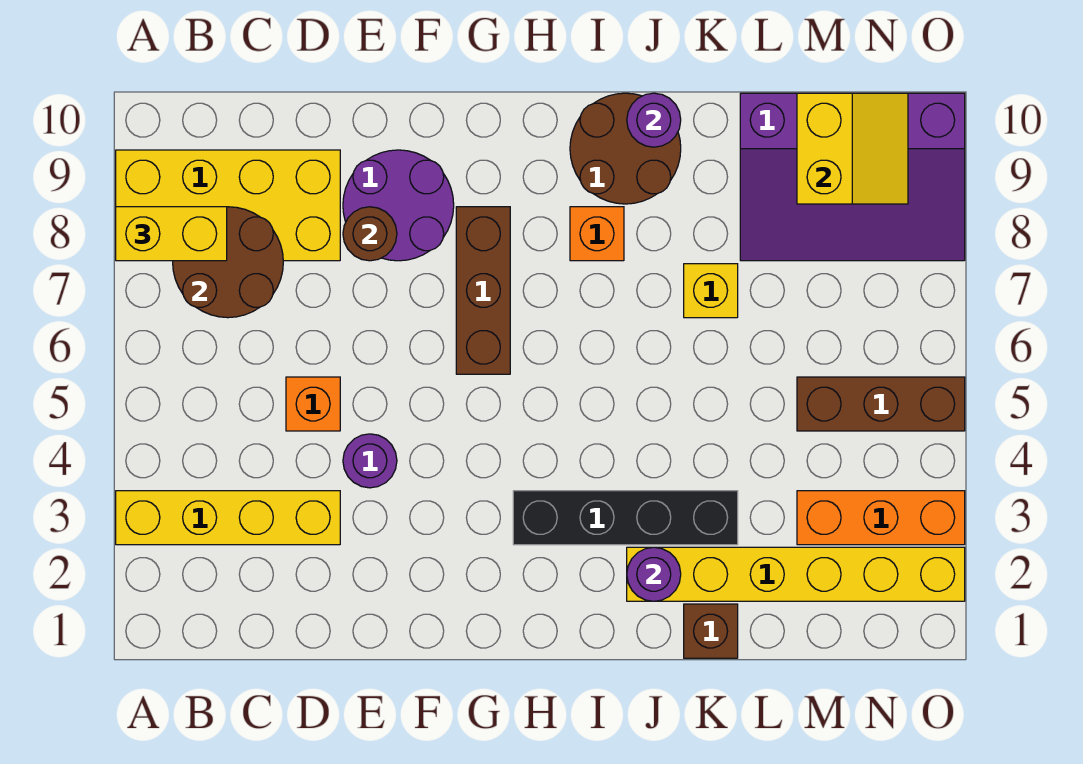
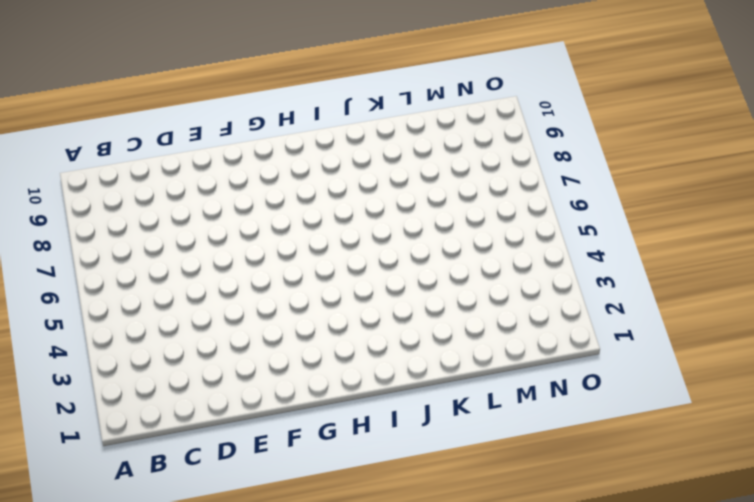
none -> yellow 1x4 brick [116,491,340,545]
none -> yellow 2x4 brick [116,150,340,261]
none -> orange 1x1 brick [286,377,340,431]

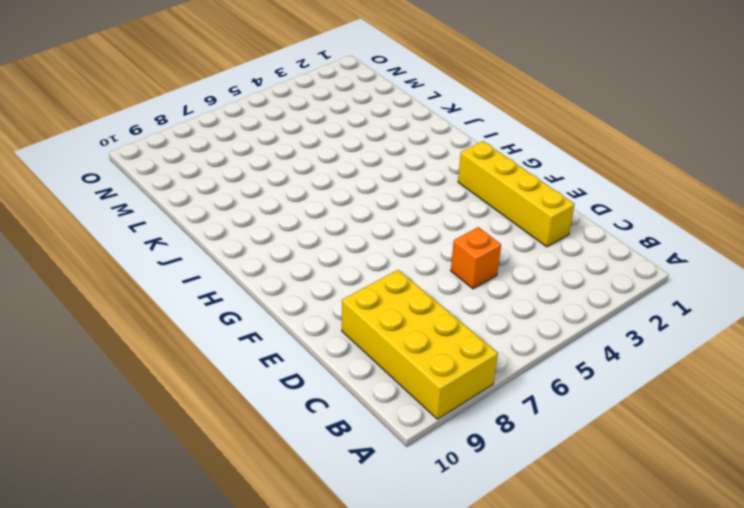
yellow 1x4 brick [458,141,575,247] -> yellow 1x4 brick moved to [116,491,340,545]
none -> purple 1x1 round brick [343,434,397,488]
none -> purple 2x2 round brick [343,150,454,261]
none -> brown 1x3 brick [456,207,510,374]

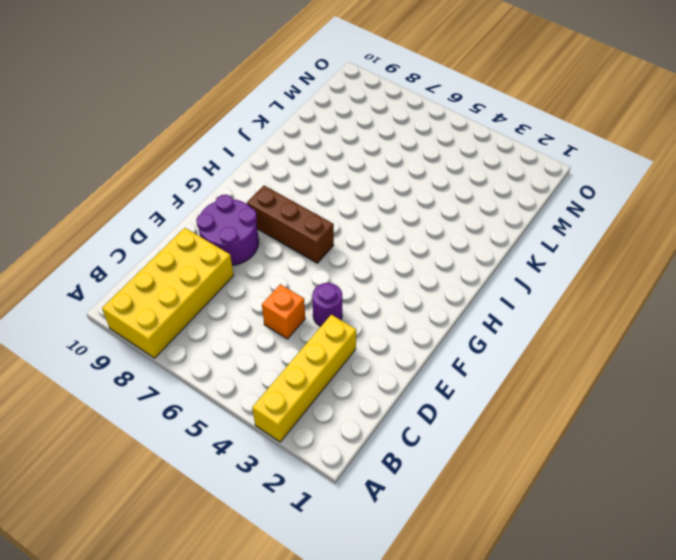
none -> black 1x4 brick [513,491,738,545]
none -> orange 1x1 brick [570,207,624,261]
none -> brown 2x2 round brick [570,93,681,204]

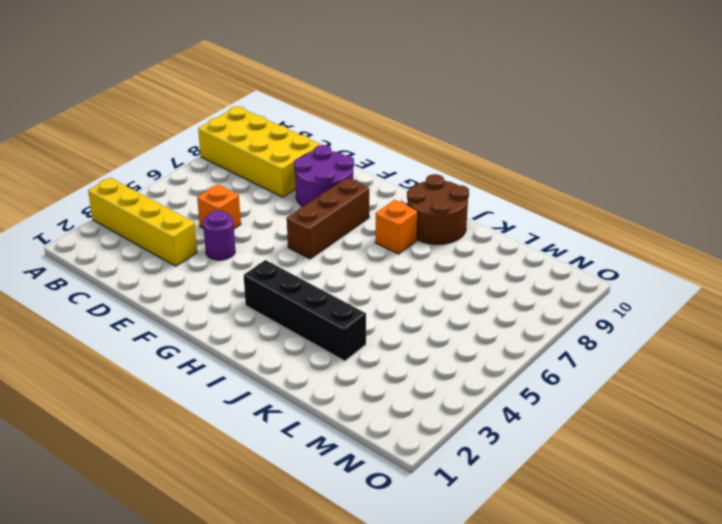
none -> yellow 1x6 brick [627,547,965,601]
none -> brown 1x1 brick [684,604,738,658]
none -> yellow 1x1 brick [684,264,738,318]

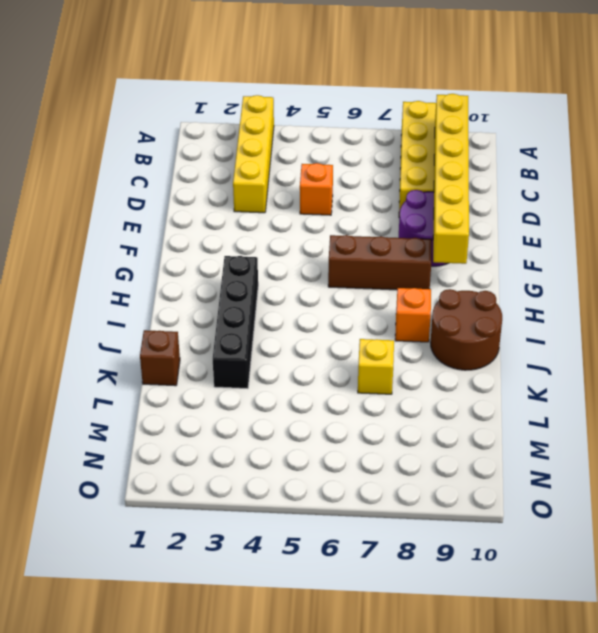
yellow 1x6 brick [433,94,469,264] -> yellow 1x6 brick moved to [627,547,965,601]
none -> purple 1x1 round brick [343,434,397,488]
none -> purple 3x4 slope [740,93,965,261]
none -> orange 1x3 brick [797,491,965,545]

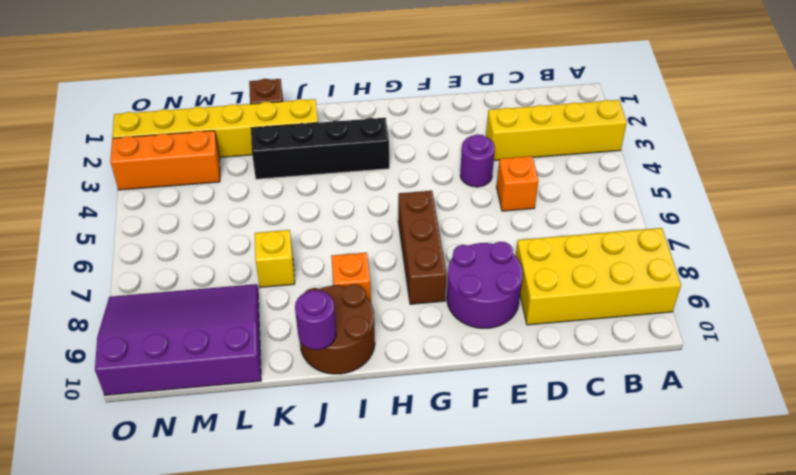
none -> brown 1x3 brick [797,377,965,431]
none -> brown 2x2 round brick [173,207,283,318]
none -> brown 1x1 round brick [343,207,397,261]

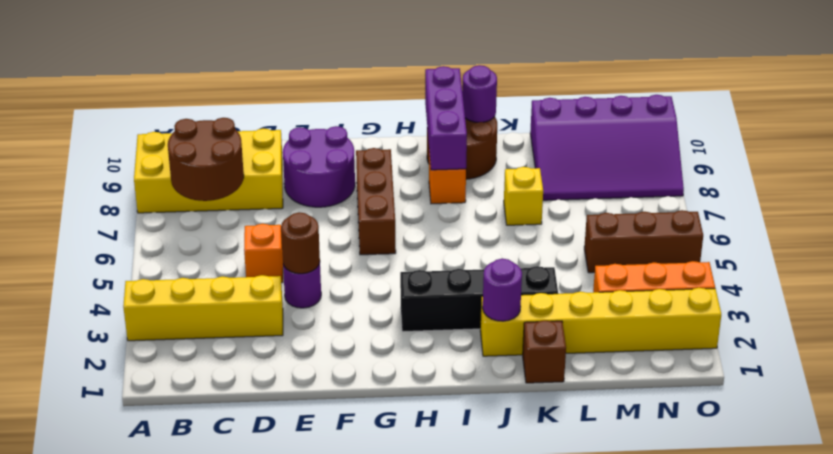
brown 1x1 round brick [281,212,320,274] -> brown 1x1 round brick moved to [343,207,397,261]
purple 1x3 brick [425,66,467,170] -> none
none -> yellow 2x2 slope [797,93,908,204]
none -> yellow 1x2 brick [116,207,227,261]

